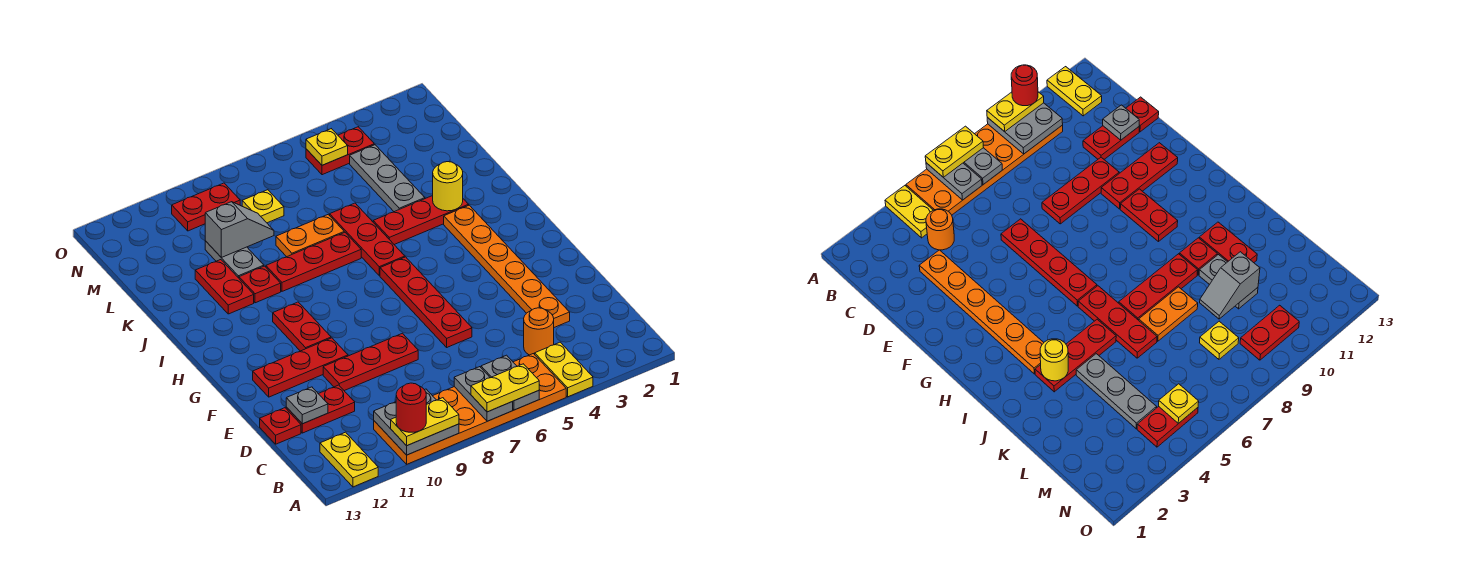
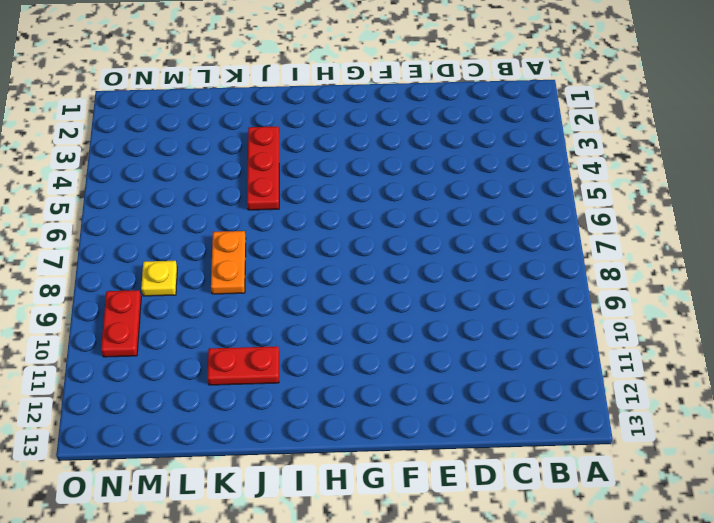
none -> yellow 1x2 plate [535,342,593,397]
none -> orange 2x6 plate [374,354,566,464]
none -> yellow 1x2 plate [320,432,378,487]
none -> orange 1x1 round brick [524,308,554,355]

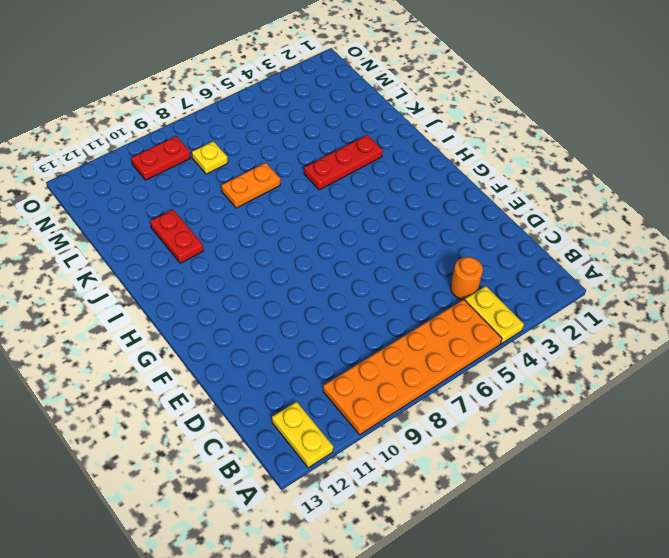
none -> orange 1x6 plate [444,205,570,327]
none -> red 1x2 plate [286,385,355,433]
none -> red 1x1 plate [260,408,301,444]
none -> red 1x4 plate [380,257,472,347]

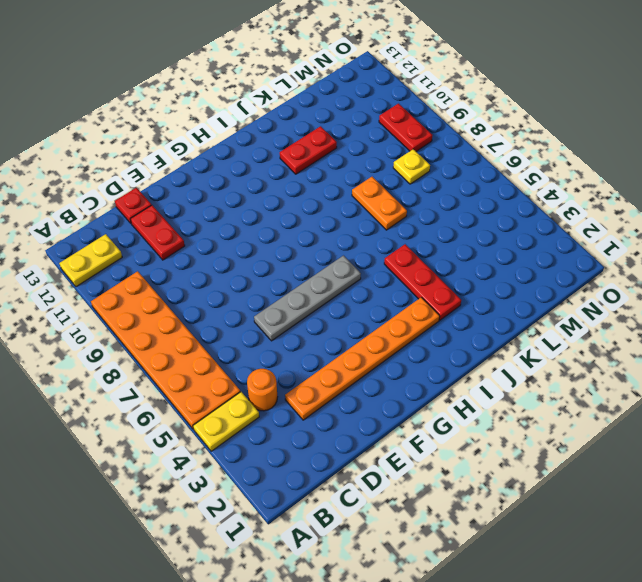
grey 1x4 plate [254,256,361,341] -> red 1x4 plate [380,257,472,347]
none -> red 1x3 plate [323,333,418,391]
none -> red 1x3 plate [253,338,348,397]
none -> red 1x2 plate [273,302,331,351]
none -> red 1x3 plate [330,203,405,276]

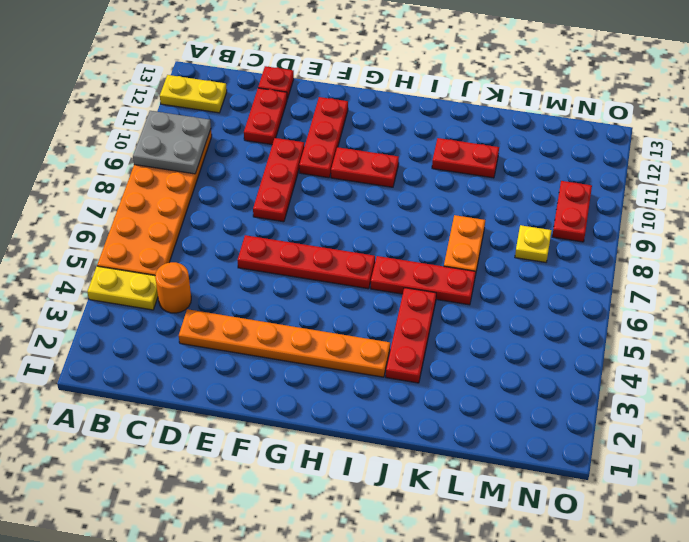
none -> red 1x3 plate [266,232,361,291]
none -> red 1x1 plate [239,266,281,303]
none -> grey 1x3 plate [350,145,425,212]
none -> grey 1x2 plate [205,241,264,278]

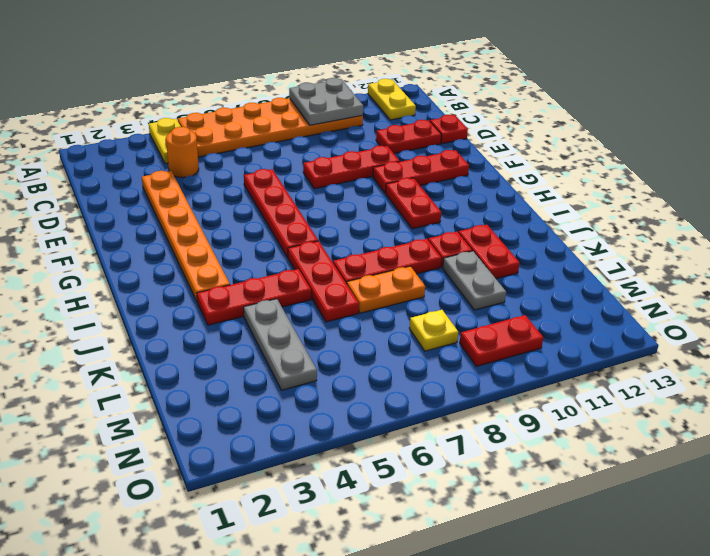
none -> red 1x2 plate [306,127,374,175]
none -> grey 1x2 plate [481,355,539,410]
none -> grey 1x2 plate [454,367,513,421]
none -> grey 1x1 plate [286,387,328,424]

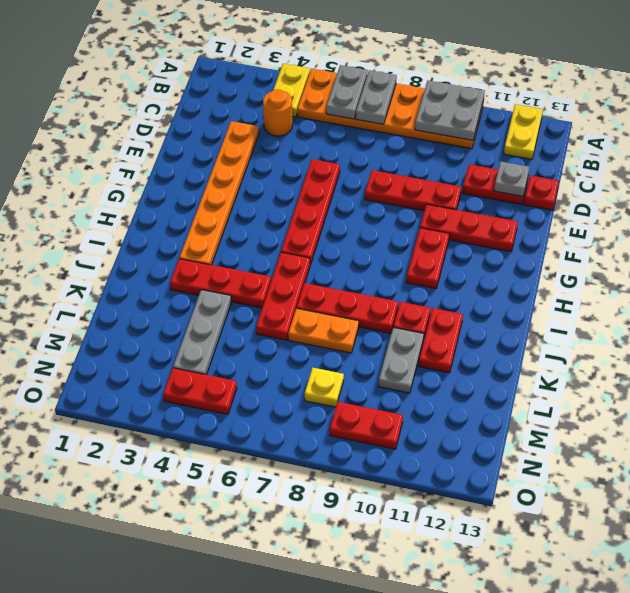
none -> yellow 1x1 round brick [433,162,463,211]
none -> grey 1x2 slope [205,202,274,257]
none -> yellow 1x1 plate [306,129,348,165]
none -> yellow 1x2 plate [471,364,539,412]

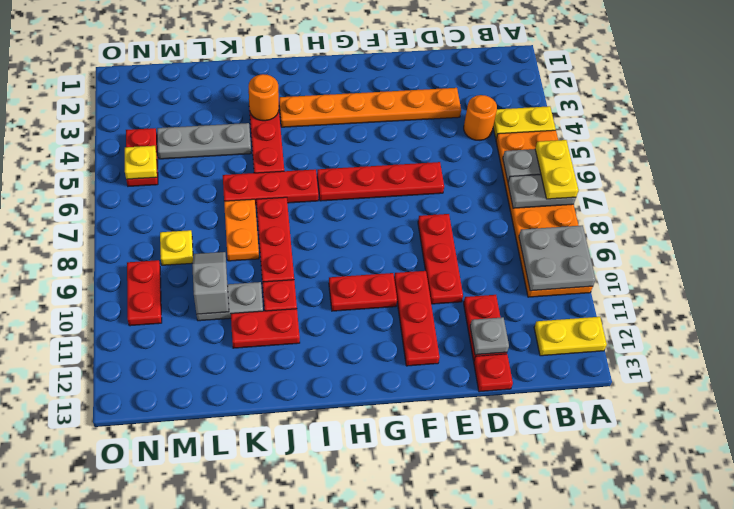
orange 1x1 round brick [249,74,279,121] -> yellow 1x1 round brick [433,162,463,211]
none -> yellow 1x2 plate [391,398,459,446]
none -> red 1x1 round brick [396,383,426,432]

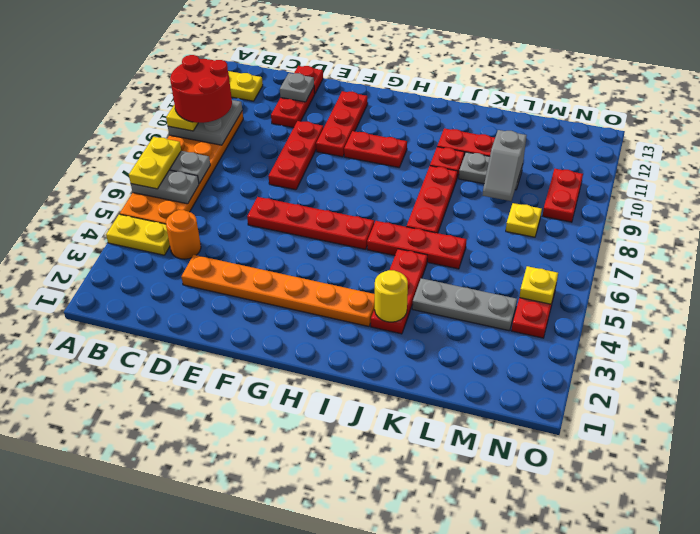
red 2x2 round brick [170,55,232,123] -> red 1x1 round brick [396,383,426,432]
none -> orange 1x2 plate [276,215,344,257]

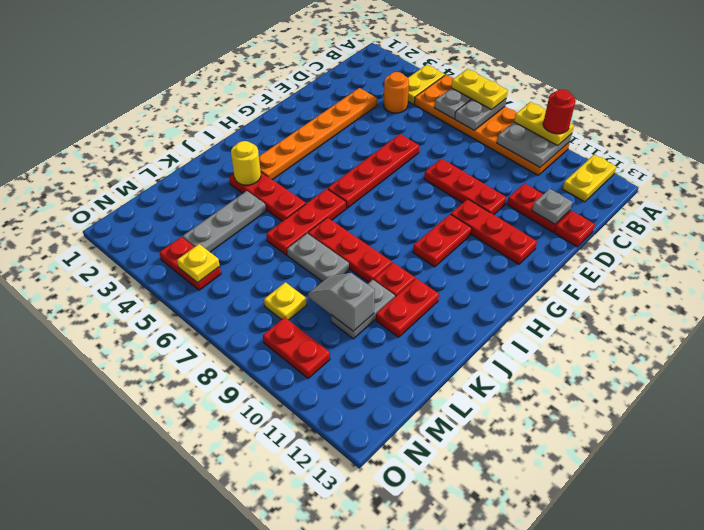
grey 1x2 plate [287,233,349,282] -> orange 1x2 plate [276,215,344,257]

